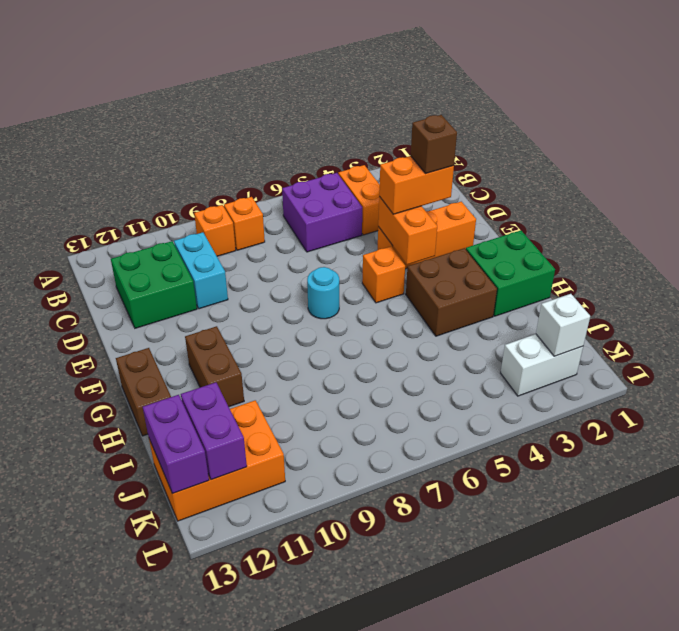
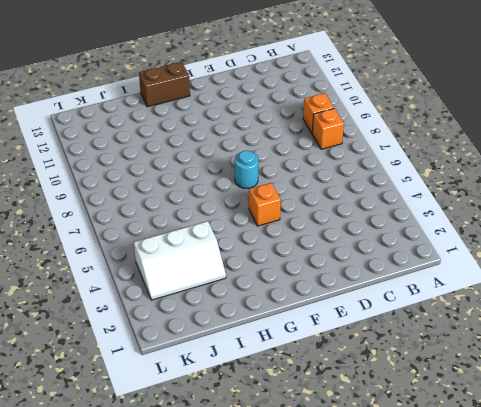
white 2x3 slope [134,221,226,300] -> white 1x2 brick [501,334,583,396]
none -> orange 1x2 brick [338,165,380,235]
none -> purple 2x2 brick [282,173,362,252]
none -> cyan 1x2 brick [174,232,228,309]

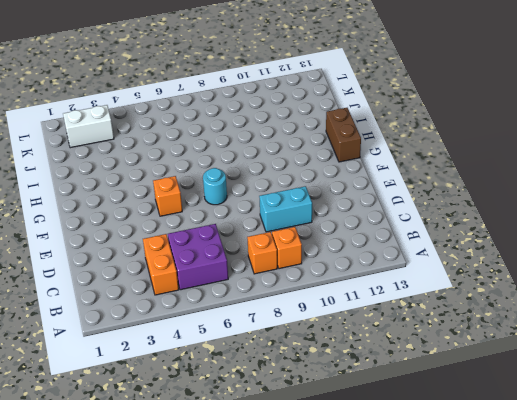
cyan 1x2 brick [259,186,312,232] -> cyan 1x2 brick turned to [174,232,228,309]
none -> green 2x2 brick [111,241,197,328]
none -> orange 1x3 brick [378,202,476,269]
none -> green 2x2 brick [466,230,555,316]

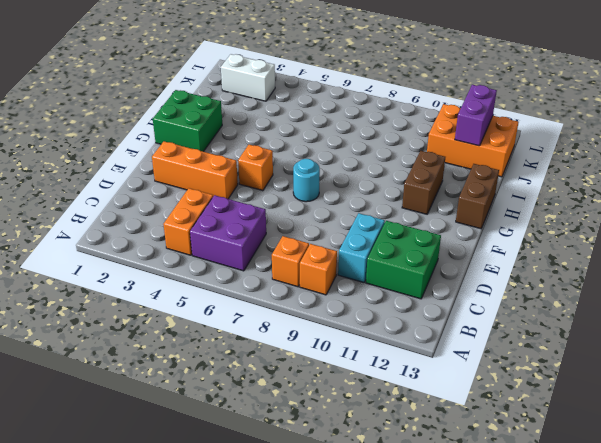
none -> brown 2x2 brick [406,248,497,336]
none -> orange 1x2 brick [378,197,437,265]
none -> purple 1x2 brick [143,395,209,494]

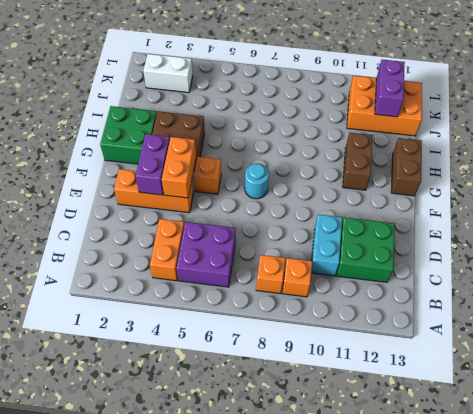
purple 1x2 brick [135,134,170,195] -> purple 1x2 brick moved to [143,395,209,494]
none -> white 1x1 brick [536,294,590,356]
none -> orange 1x2 brick [379,156,454,214]
none -> brown 1x1 brick [411,115,457,174]

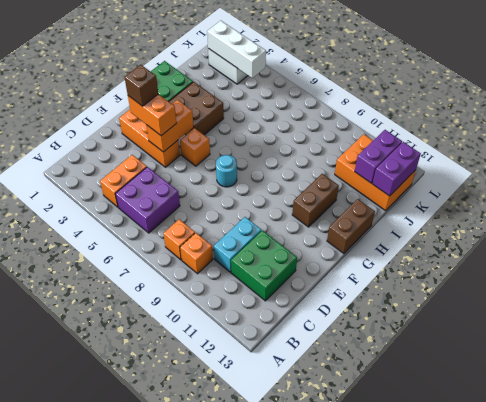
white 1x3 brick [207,21,266,78] -> white 1x1 brick [536,294,590,356]

